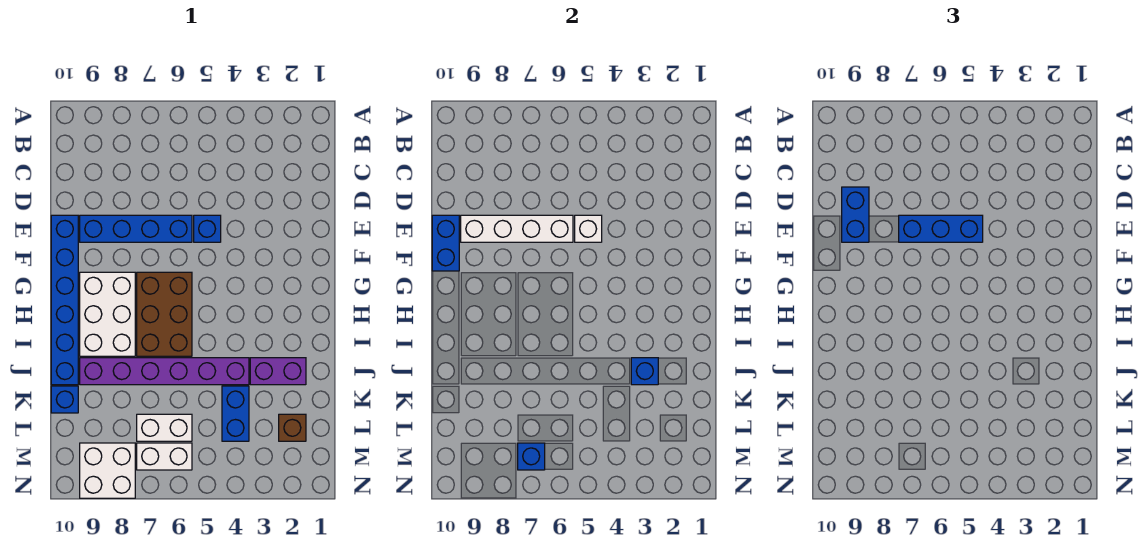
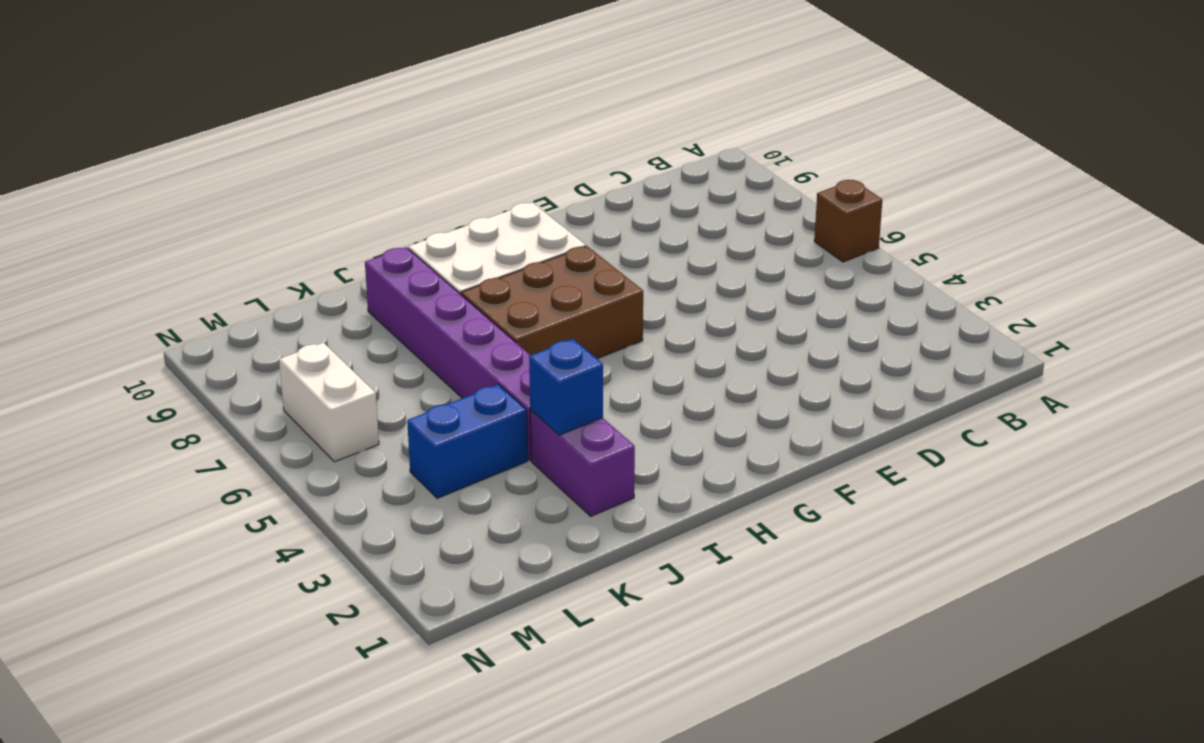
brown 1x1 brick [814,180,882,262] -> brown 1x1 brick moved to [279,414,306,441]
none -> blue 1x1 brick [194,215,221,242]
none -> blue 1x4 brick [80,215,192,242]
none -> blue 1x6 brick [51,215,78,385]

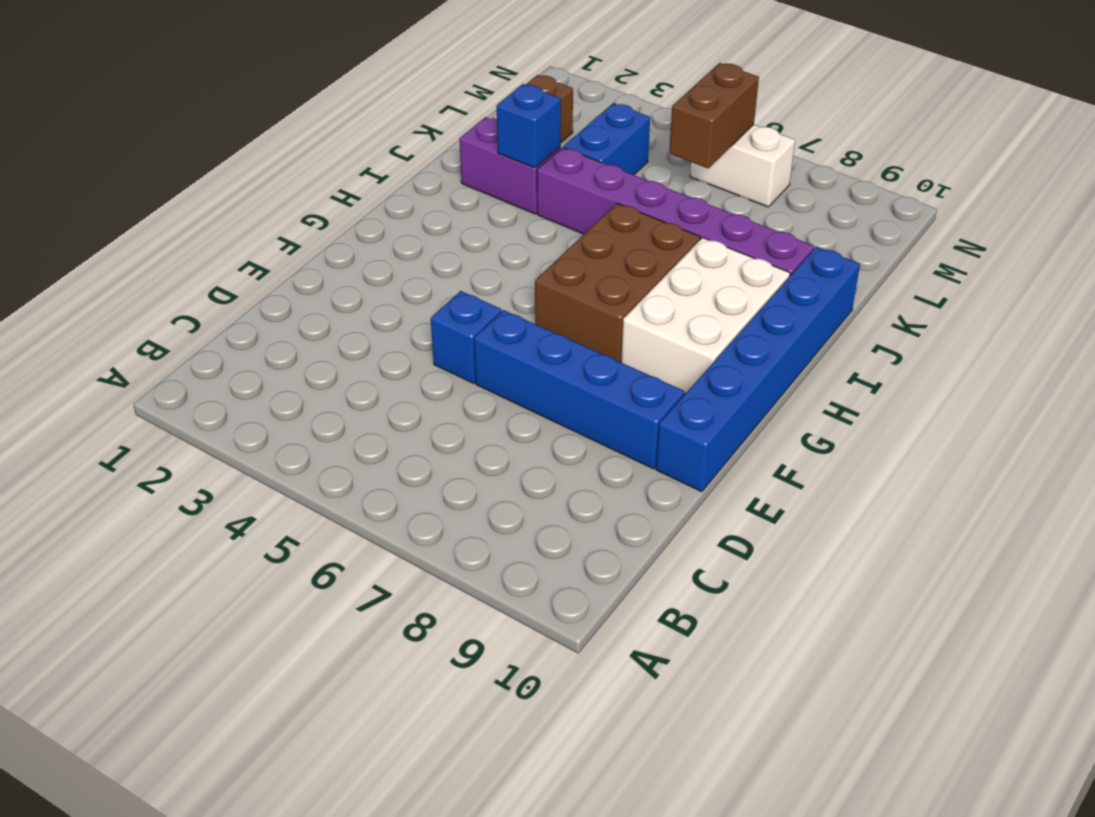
brown 1x2 brick [669,63,759,169] -> none
none -> blue 1x1 brick [51,386,78,413]
none -> white 1x2 brick [137,414,192,441]
none -> white 2x2 brick [80,443,135,498]

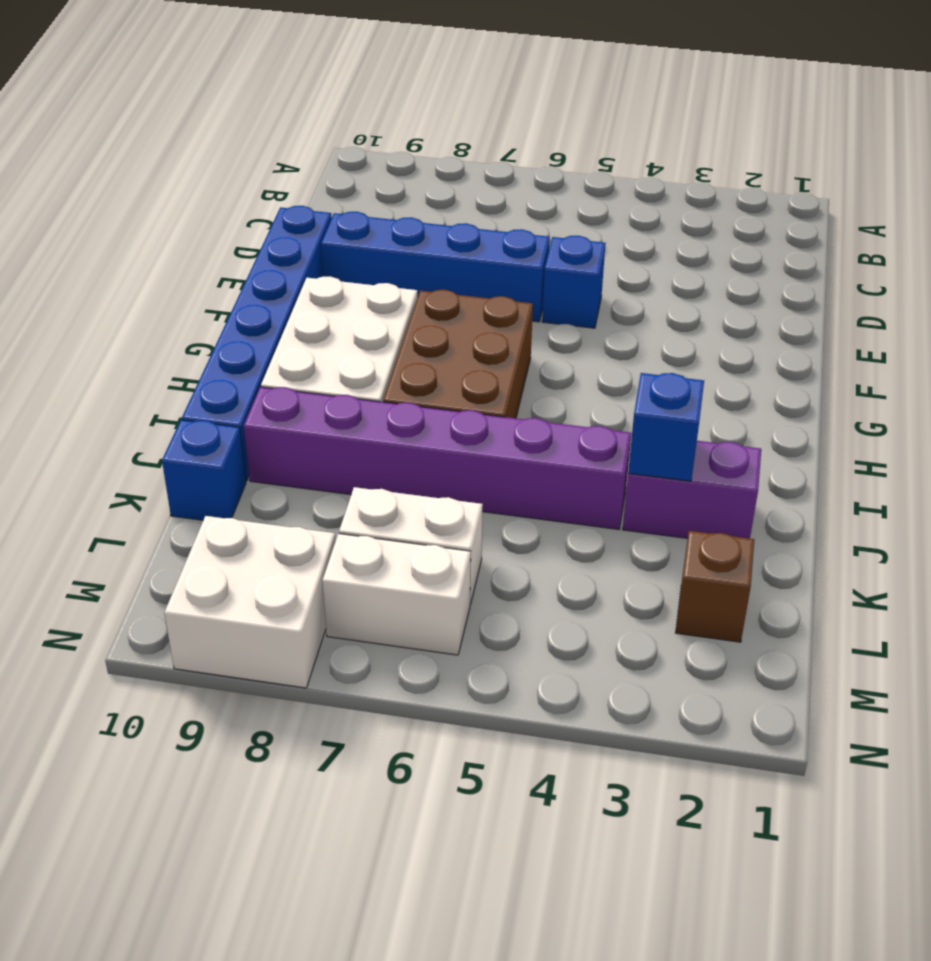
none -> blue 1x2 brick [222,386,249,441]
none -> white 1x1 brick [575,215,602,242]
none -> white 1x4 brick [461,215,573,242]

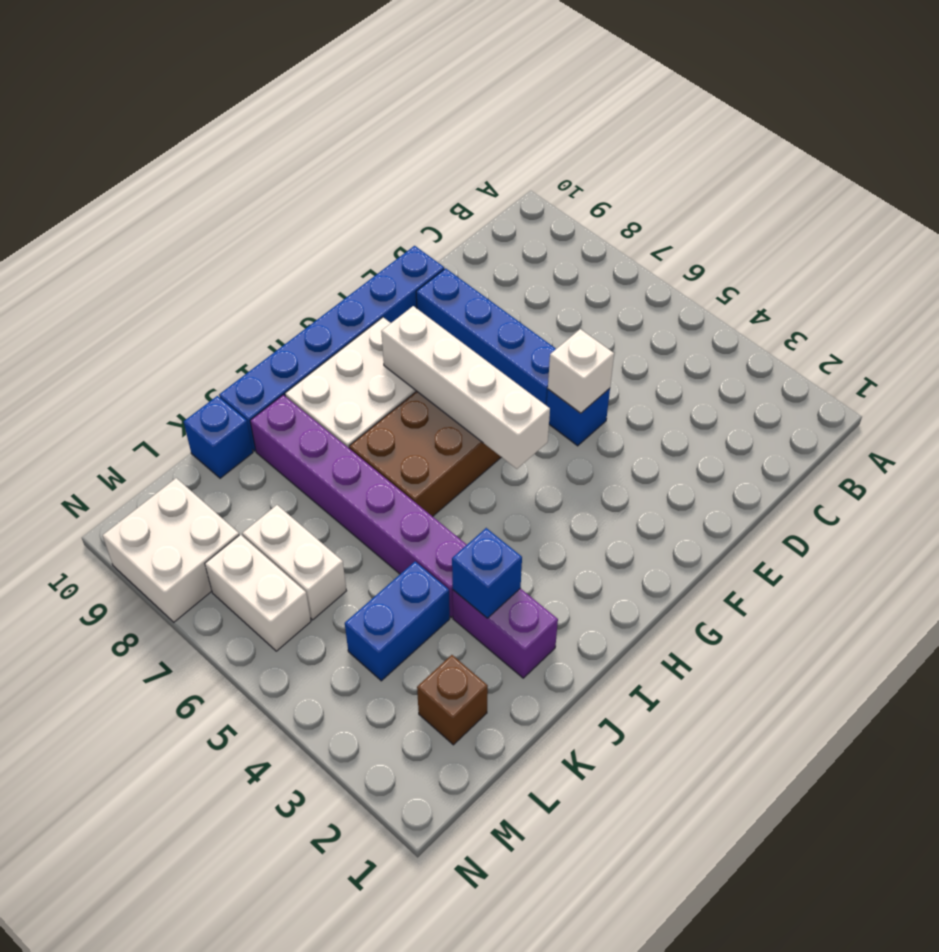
white 1x4 brick [381,306,550,469] -> white 1x4 brick moved to [461,215,573,242]
none -> blue 1x2 brick [432,215,459,271]
none -> blue 1x1 brick [518,443,545,470]
none -> blue 1x2 brick [842,187,869,242]

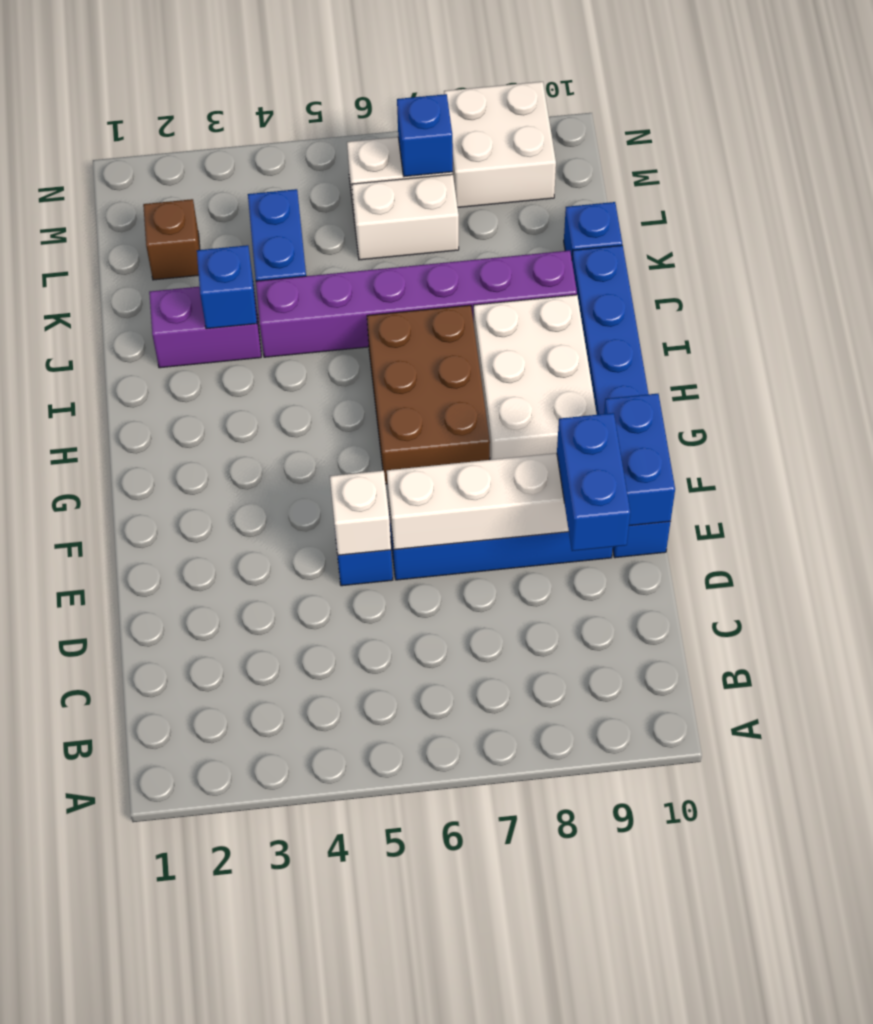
none -> blue 1x3 brick [899,215,983,242]

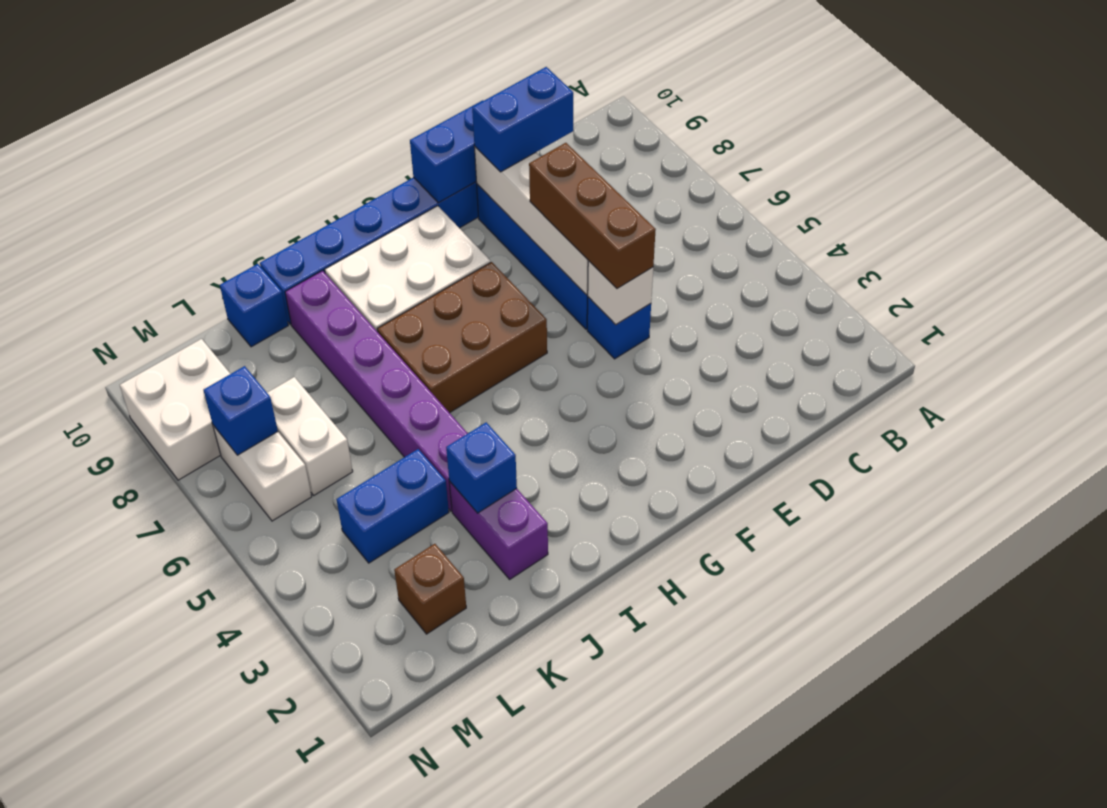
brown 1x3 brick [529,143,656,289] -> blue 1x3 brick [899,215,983,242]

